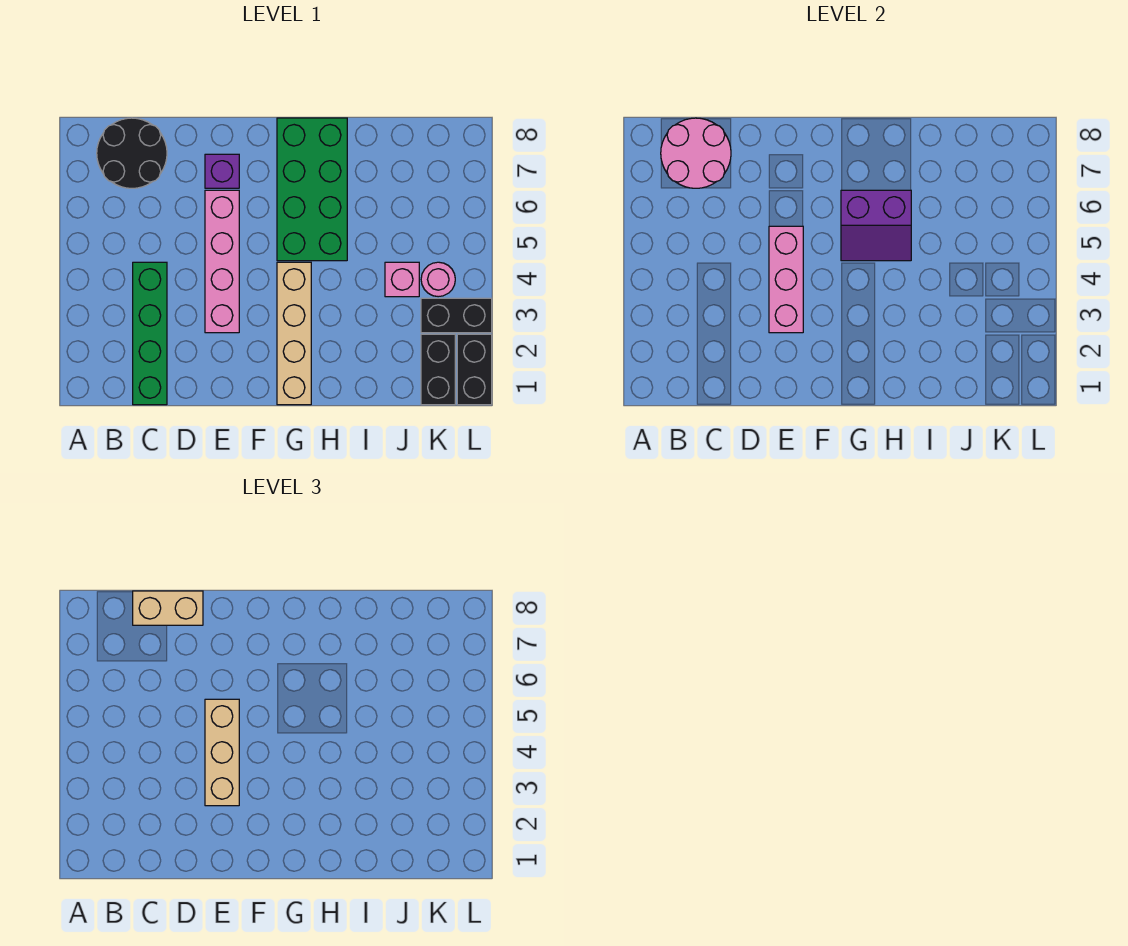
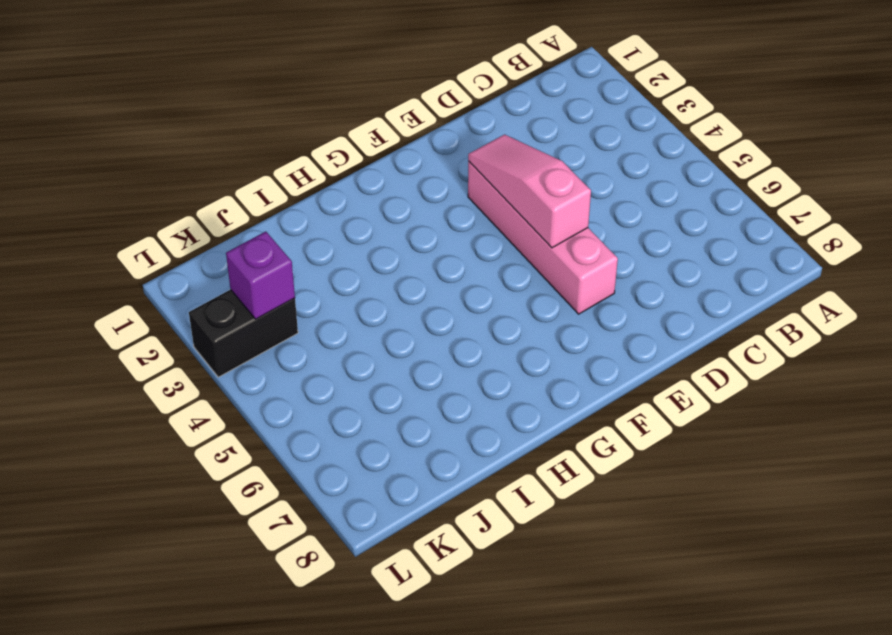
pink 1x3 slope [468,135,591,248] -> pink 1x3 brick [769,226,803,333]
purple 1x1 brick [226,232,295,319] -> purple 1x1 brick moved to [205,154,239,188]
none -> black 2x2 round brick [97,118,167,188]
none -> green 1x4 brick [133,262,167,405]
none -> tan 1x4 brick [277,262,311,405]

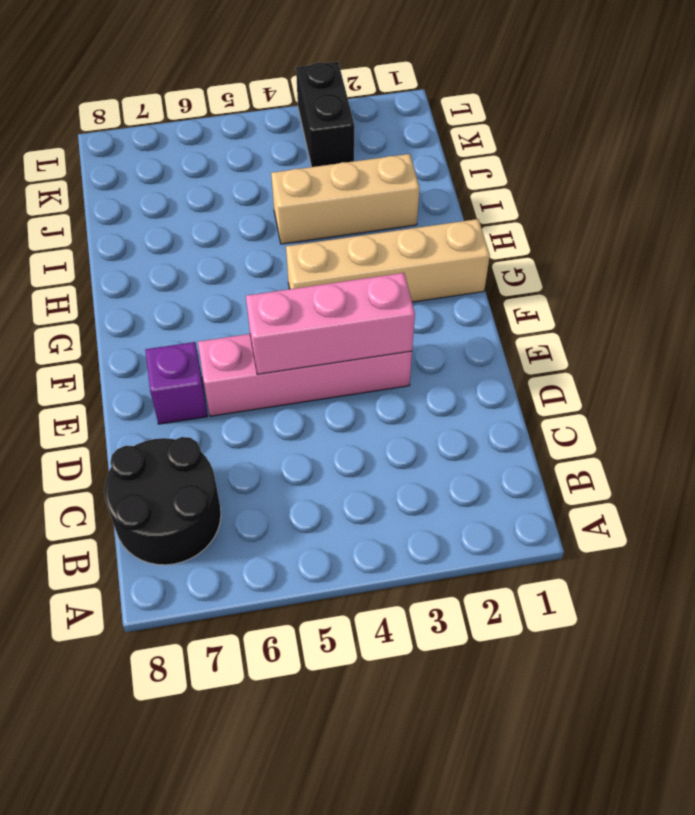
tan 1x3 brick [271,154,420,244] -> tan 1x3 brick moved to [205,699,239,806]
none -> green 1x4 brick [133,262,167,405]
none -> green 2x4 brick [277,118,347,261]
none -> pink 1x1 brick [385,262,419,297]

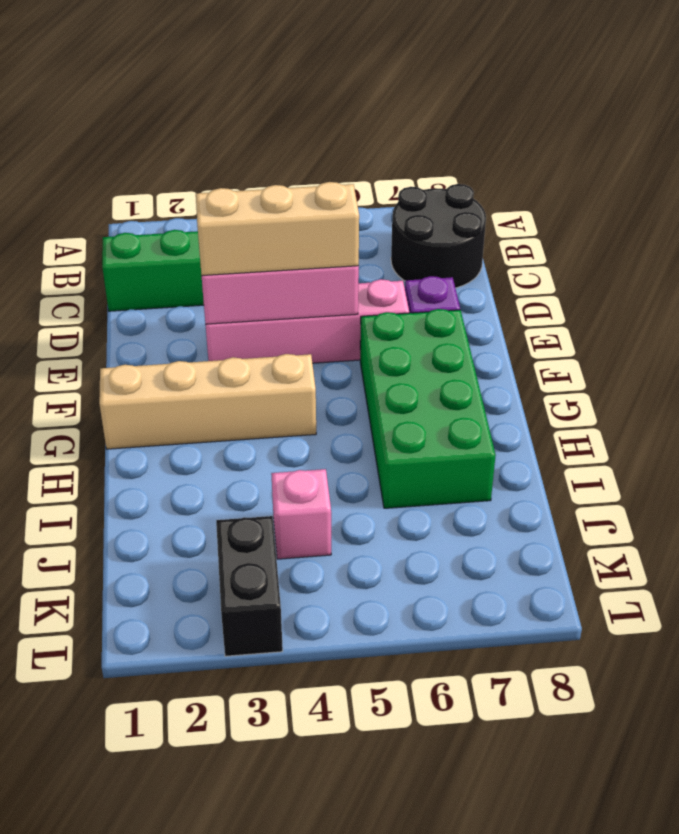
green 2x4 brick [360,309,496,508] -> green 2x4 brick turned to [277,118,347,261]
none -> black 1x2 brick [421,334,455,405]
none -> pink 1x1 round brick [421,262,455,297]
none -> black 1x2 brick [457,334,492,405]

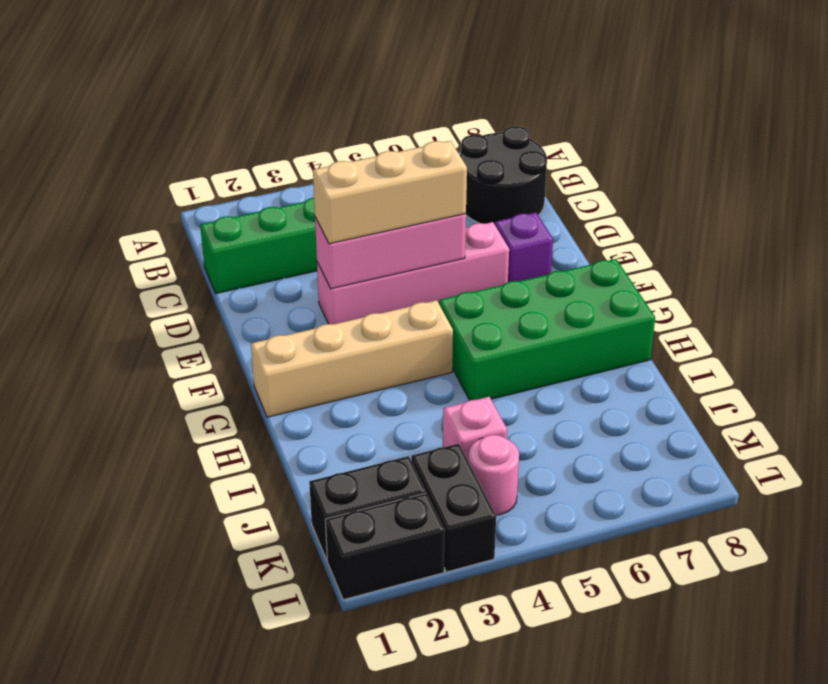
none -> pink 2x2 round brick [661,118,731,188]
none -> purple 2x2 slope [841,190,911,261]
none -> tan 1x2 brick [133,591,203,625]

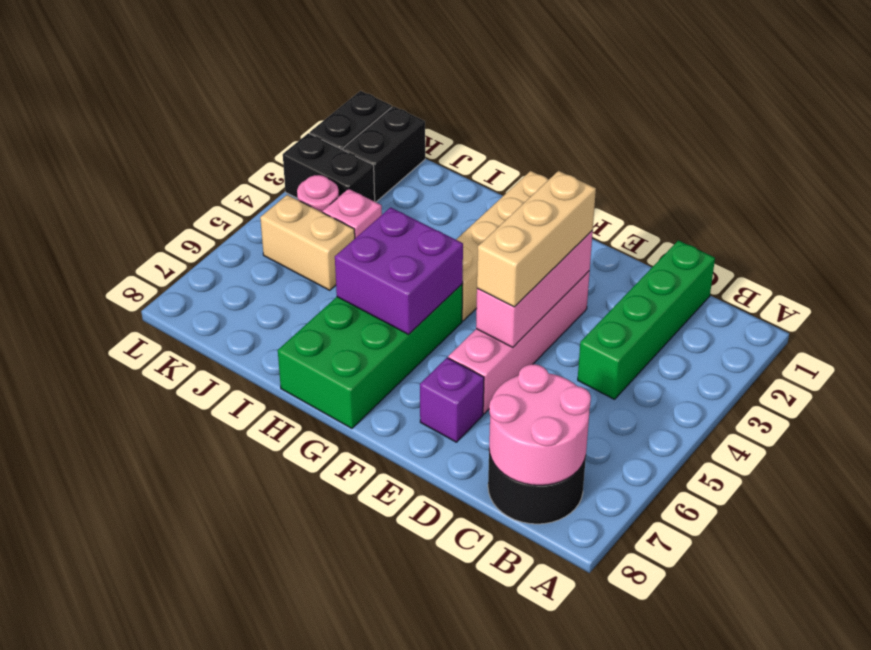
purple 2x2 brick [335,207,463,334] -> purple 2x2 slope [841,190,911,261]
tan 1x2 brick [260,195,355,290] -> tan 1x2 brick moved to [133,591,203,625]

